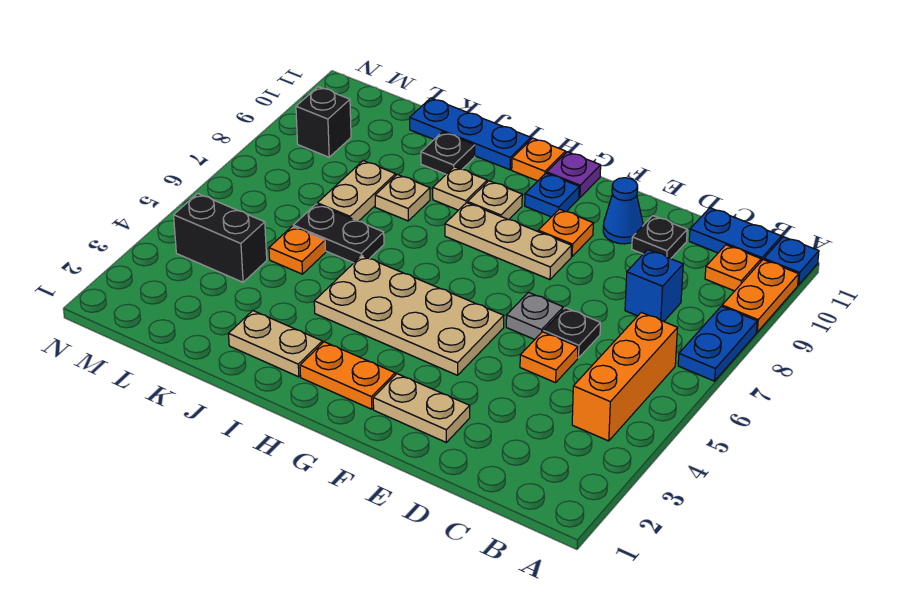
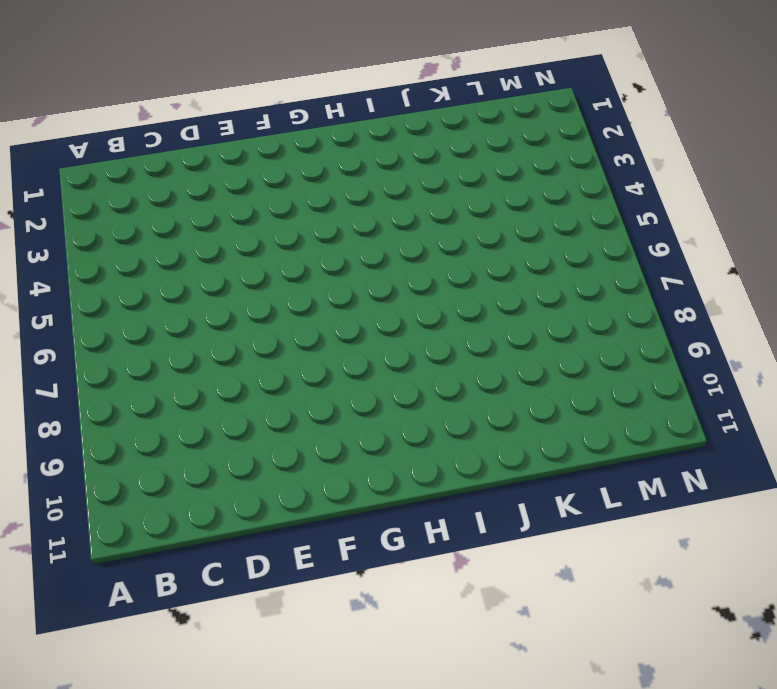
none -> blue 1x2 plate [678,306,757,381]
none -> orange 1x2 plate [722,260,799,332]
none -> blue 1x1 plate [764,237,819,285]
none -> orange 1x3 brick [572,312,678,441]

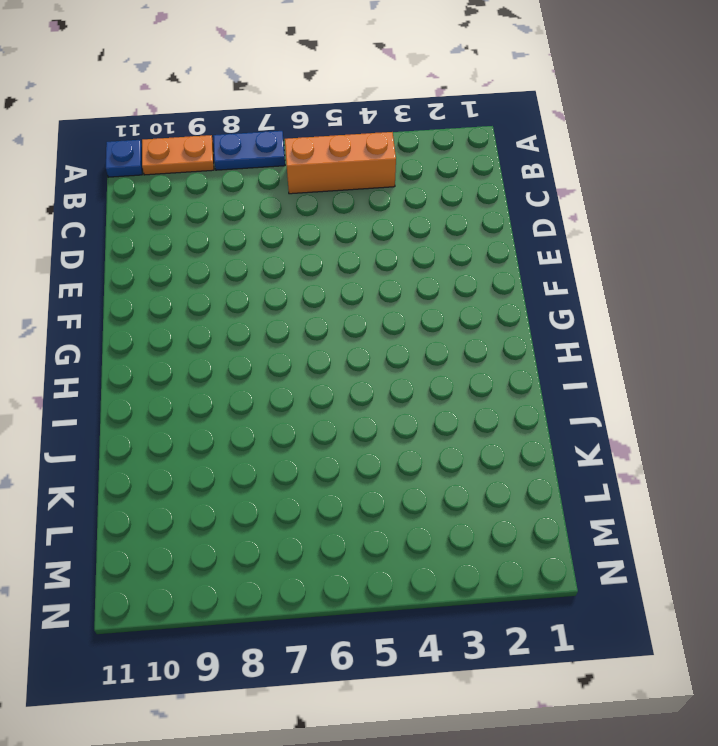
none -> orange 1x1 plate [705,245,761,291]
none -> blue 1x2 plate [689,208,782,261]
none -> blue 1x1 brick [625,250,683,322]
none -> orange 1x1 plate [520,332,578,383]

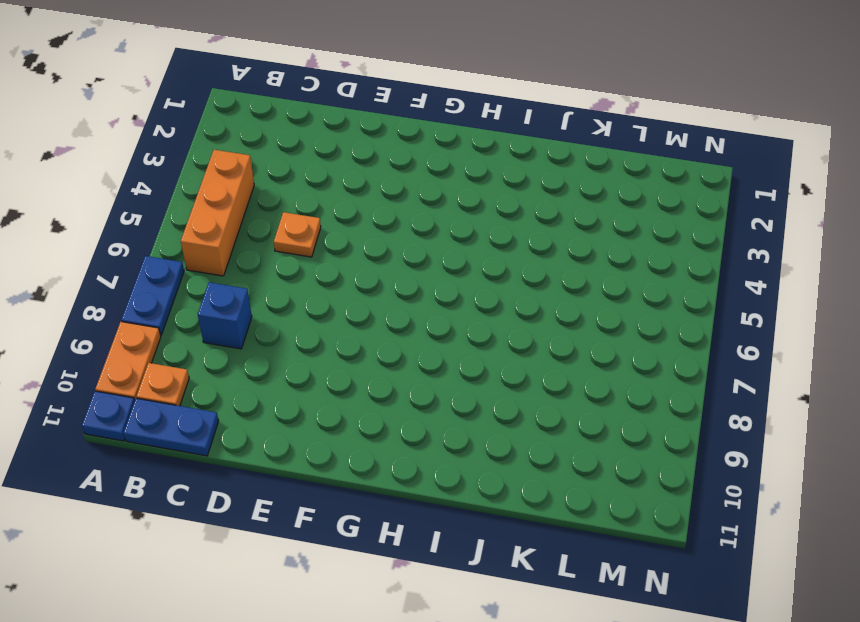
none -> black 1x1 plate [543,308,601,358]
none -> black 1x1 plate [632,216,687,259]
none -> tan 1x2 plate [373,374,470,442]
none -> grey 1x1 plate [506,292,563,339]

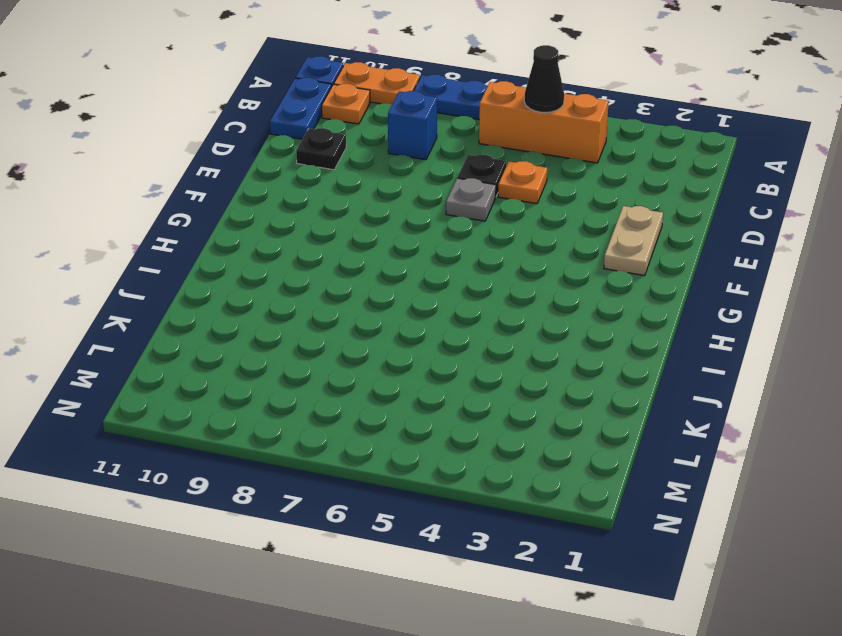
black 1x1 cone [524,45,564,113] -> none
none -> blue 1x1 cone [603,178,643,244]
none -> tan 2x4 plate [314,256,504,375]
none -> tan 1x3 plate [445,203,572,280]
none -> orange 1x1 plate [538,209,593,256]

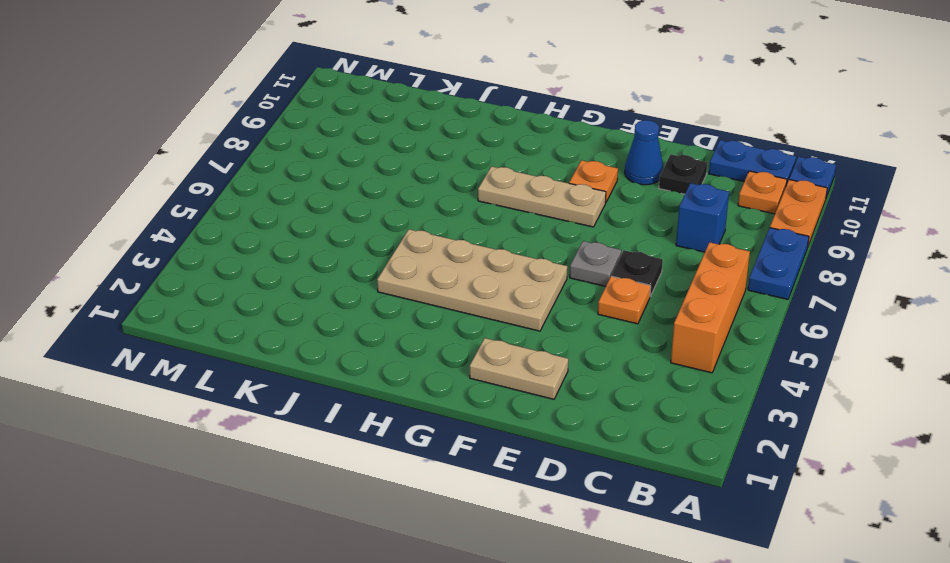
none -> orange 1x2 plate [300,342,395,409]
none -> blue 1x1 plate [525,173,579,217]
none -> purple 1x1 plate [547,152,601,198]
none -> tan 1x1 plate [468,181,522,220]

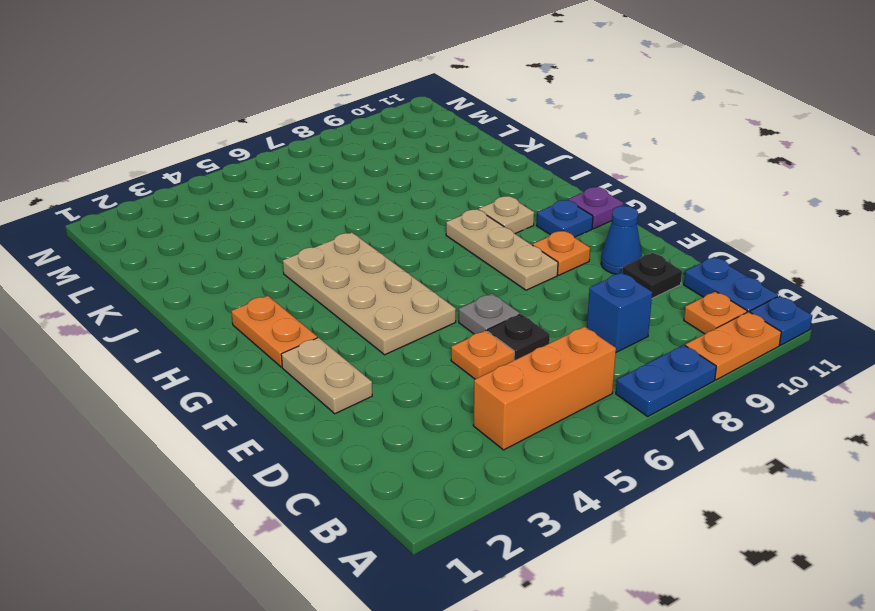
none -> orange 1x1 plate [512,138,566,181]
none -> tan 1x2 plate [229,311,322,377]
none -> tan 1x1 plate [433,167,487,210]
none -> blue 1x3 plate [410,98,531,170]

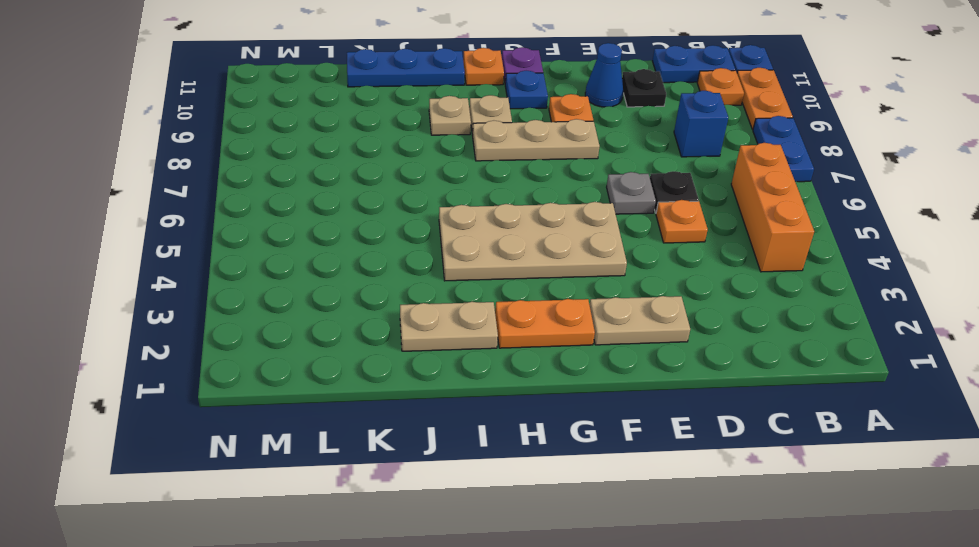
none -> black 1x2 plate [293,204,384,263]
none -> tan 1x1 plate [375,174,430,221]
none -> black 1x1 plate [421,132,475,174]
none -> orange 1x1 plate [269,226,326,274]

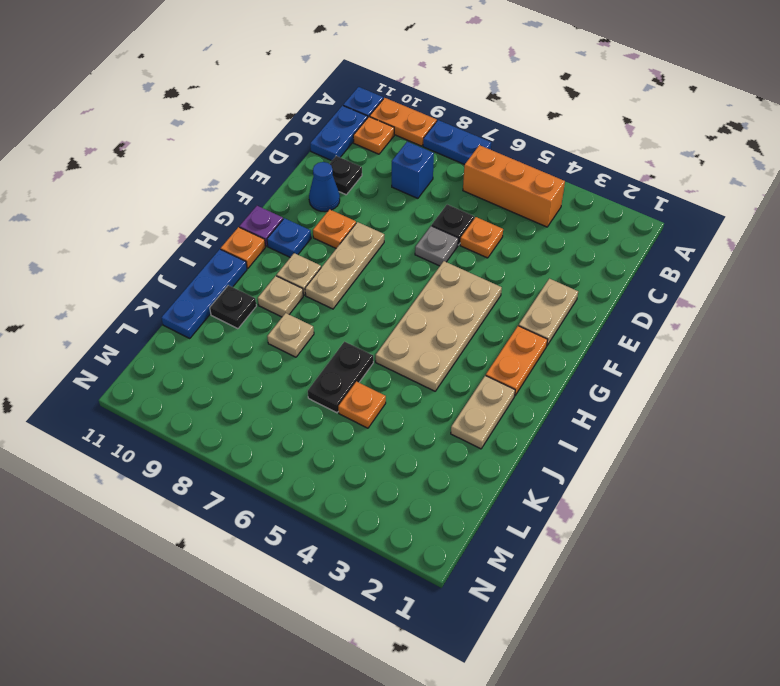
none -> tan 1x2 plate [317,161,396,221]
none -> black 1x2 brick [174,194,267,282]
none -> black 1x1 brick [296,87,351,157]

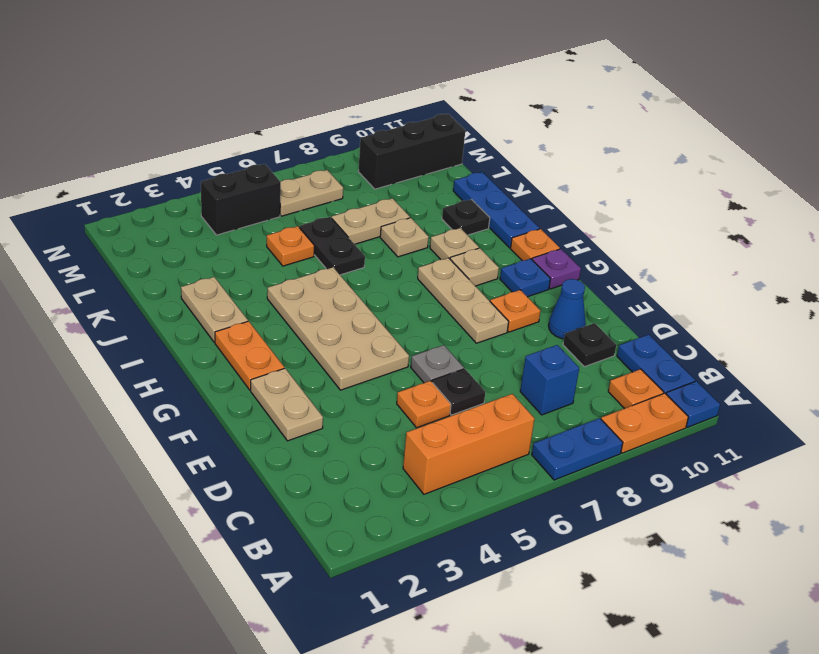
black 1x2 brick [201,164,281,235] -> black 1x2 brick turned to [174,194,267,282]
tan 1x2 plate [280,170,343,216] -> none
black 1x3 brick [358,114,465,189] -> black 1x1 brick [296,87,351,157]

